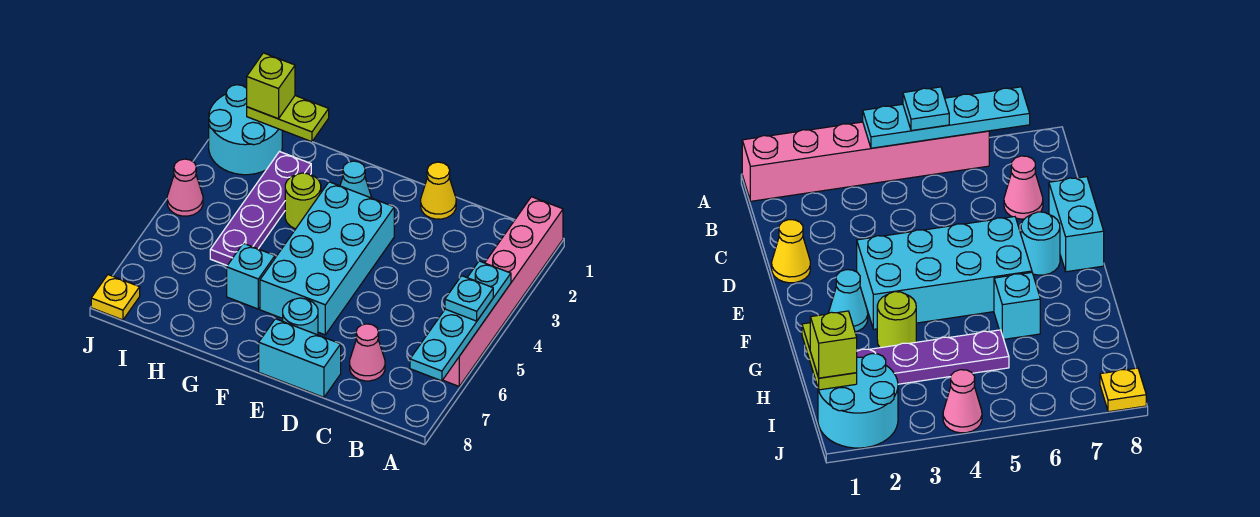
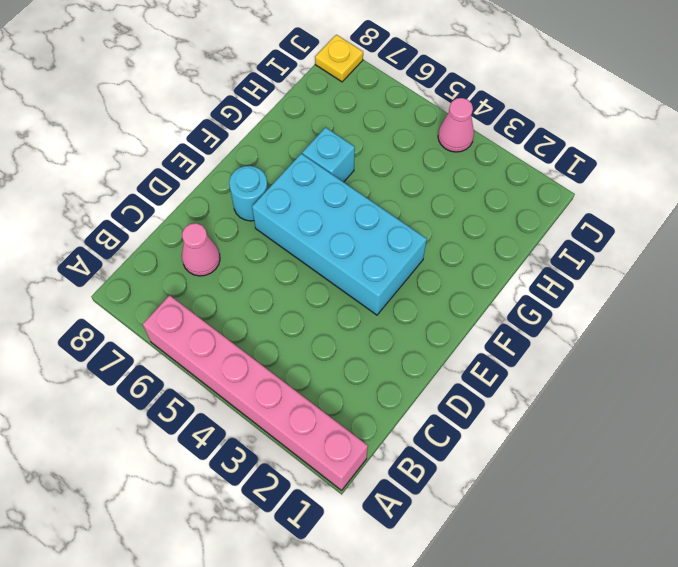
none -> yellow 1x1 cone [421,162,456,219]
none -> cyan 1x2 brick [259,319,341,397]
none -> cyan 1x1 cone [340,161,372,198]

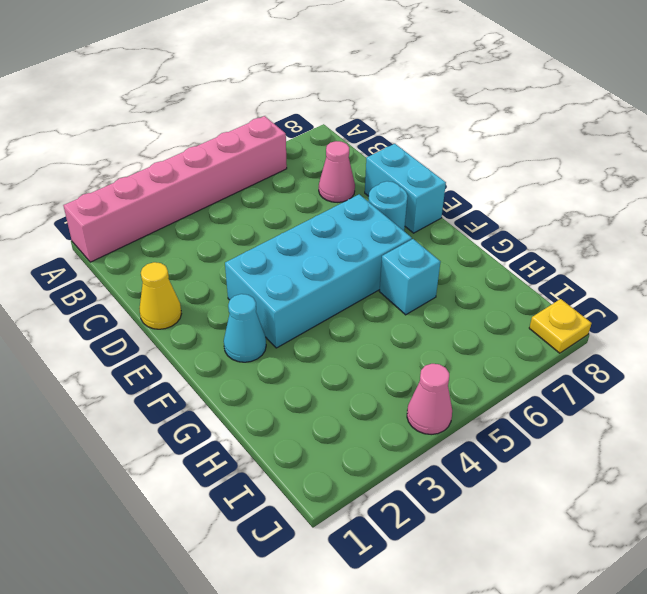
none -> lime 1x1 round brick [285,173,321,229]
none -> purple 1x4 plate [210,152,311,265]
none -> cyan 2x2 round brick [209,85,282,175]

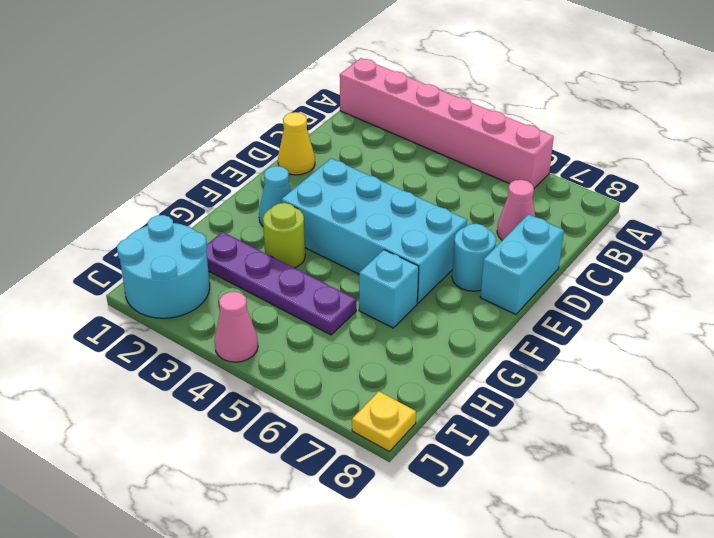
none -> cyan 1x4 plate [410,261,511,381]
none -> lime 1x2 plate [247,96,329,142]
none -> cyan 1x1 plate [445,276,493,321]

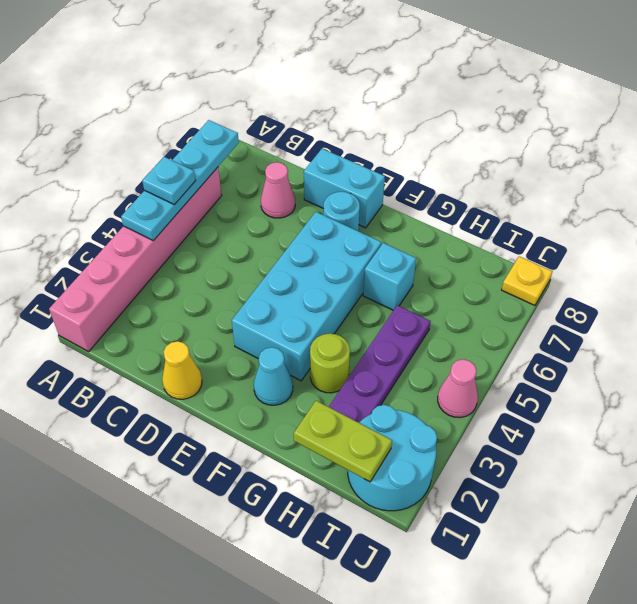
none -> lime 1x1 brick [247,53,295,119]

